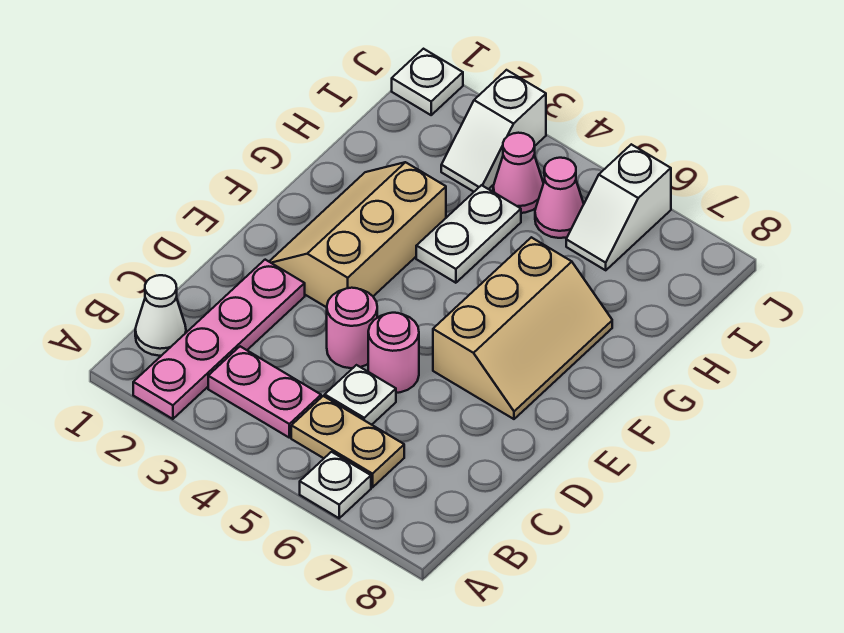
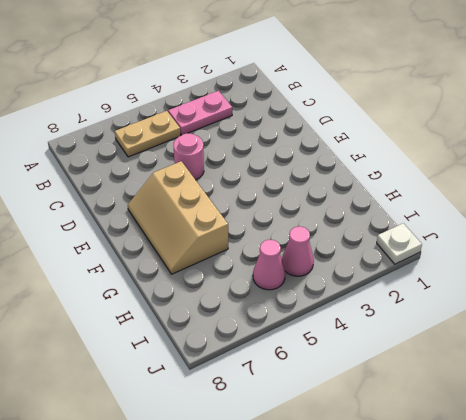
none -> pink 1x4 plate [133,260,305,419]
none -> white 1x1 plate [300,452,371,518]
none -> white 1x1 cone [135,275,186,356]

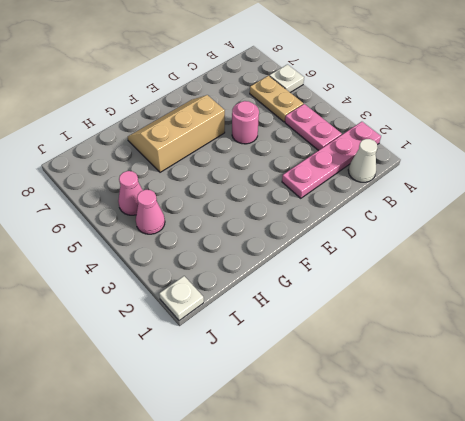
none -> white 1x1 plate [325,365,396,425]
none -> pink 1x1 round brick [327,288,377,368]
none -> tan 2x3 slope [269,162,446,307]

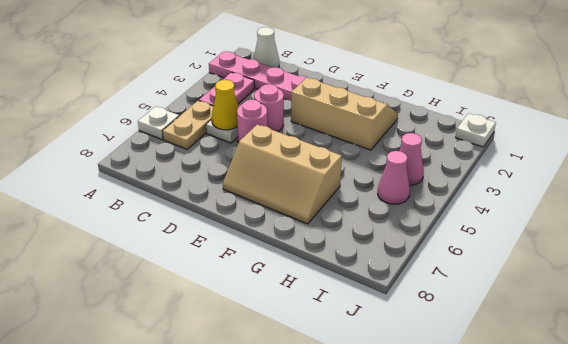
yellow 1x1 cone [212,80,239,130] -> none
none -> white 1x2 plate [416,185,521,283]
none -> white 1x2 slope [441,70,546,192]
none -> white 1x2 slope [566,144,671,270]

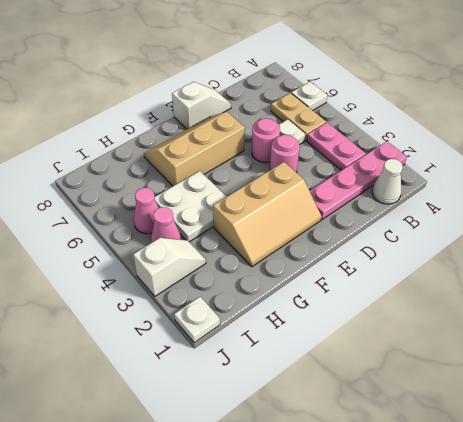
white 1x2 slope [172,82,231,129] -> white 1x2 slope moved to [566,144,671,270]
white 2x2 plate [155,171,226,242] -> white 1x2 plate [416,185,521,283]

